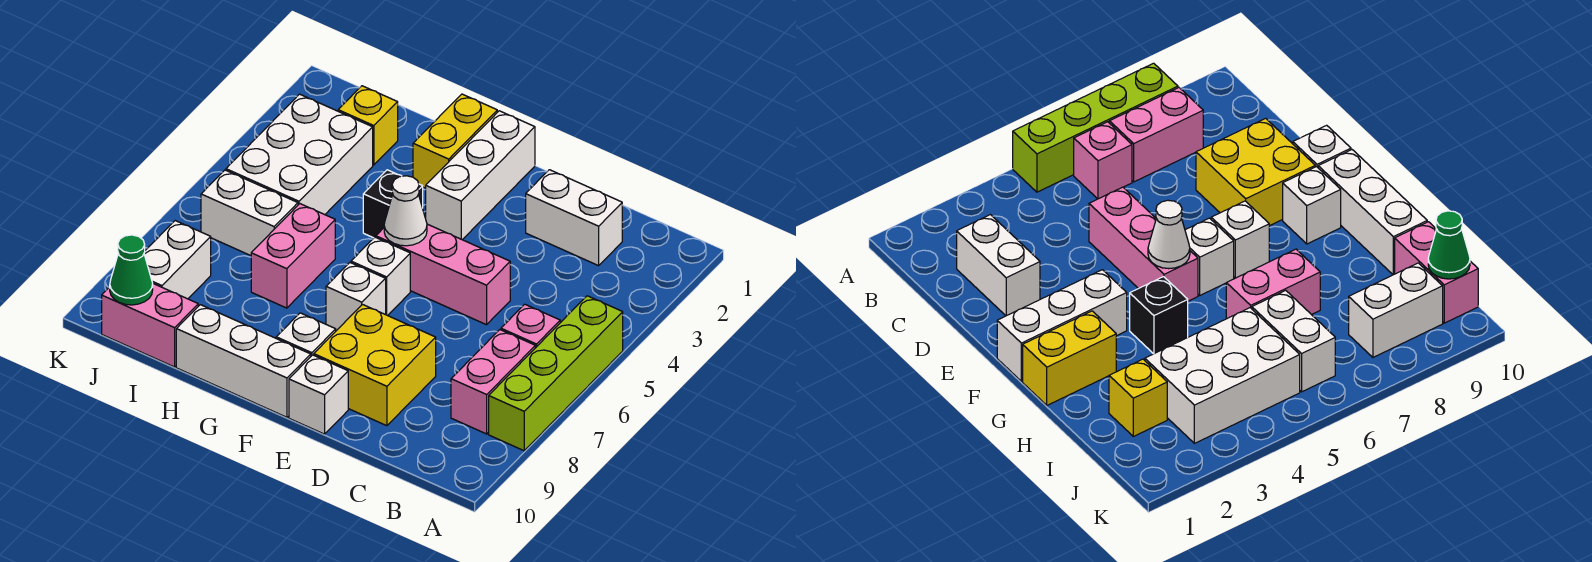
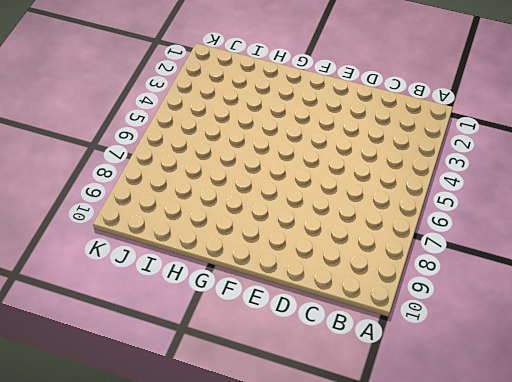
none -> lime 1x4 brick [489,296,623,451]
none -> pink 1x1 brick [501,304,560,348]
none -> pink 1x2 brick [451,330,535,434]

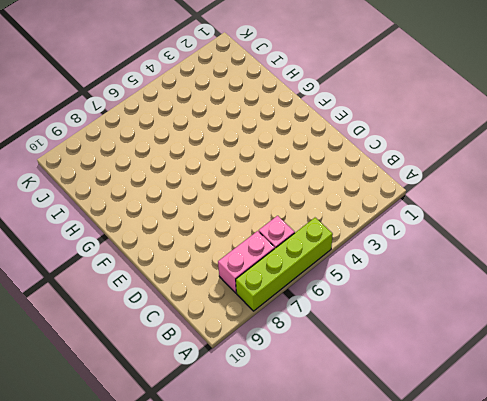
none -> white 1x2 brick [526,170,622,266]
none -> pink 1x3 brick [376,224,510,325]
none -> yellow 2x2 brick [314,305,436,426]

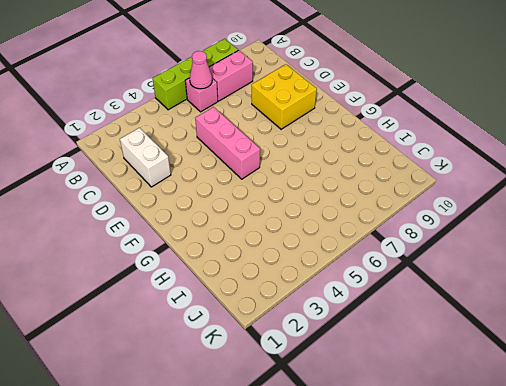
pink 1x1 cone [190,51,212,89] -> none
none -> white 1x1 brick [289,355,348,434]
none -> white 1x3 brick [426,111,535,240]
none -> white 1x1 brick [351,237,410,316]

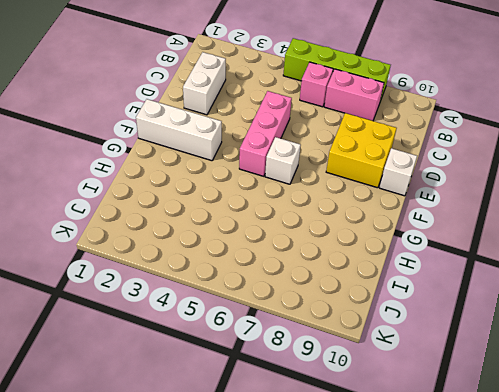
none -> white 1x1 brick [326,263,386,330]
none -> white 1x1 brick [276,313,336,356]
none -> white 1x3 brick [176,305,311,417]

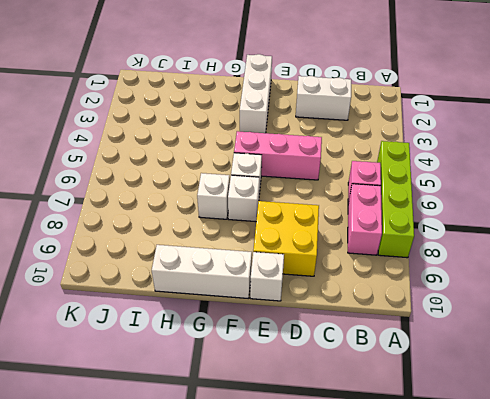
white 1x1 brick [197,173,230,219] -> white 1x1 brick moved to [276,313,336,356]
none -> yellow 1x2 brick [413,94,497,188]
none -> black 1x1 brick [363,170,423,238]
none -> pink 1x2 brick [251,204,335,308]

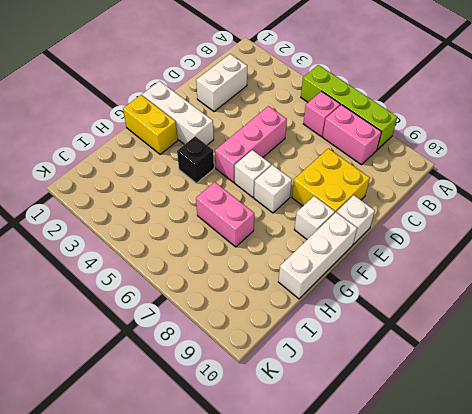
none -> yellow 1x1 brick [338,86,398,165]
none -> white 2x3 brick [226,94,373,215]
none -> white 1x2 brick [201,170,298,256]

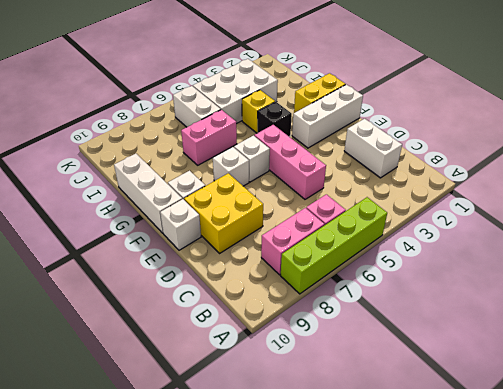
yellow 1x1 brick [242,90,275,133] -> yellow 1x1 brick moved to [338,86,398,165]
none -> pink 1x2 brick [102,284,198,367]
none -> white 1x2 brick [144,221,211,299]
none -> white 1x1 cone [384,176,427,246]

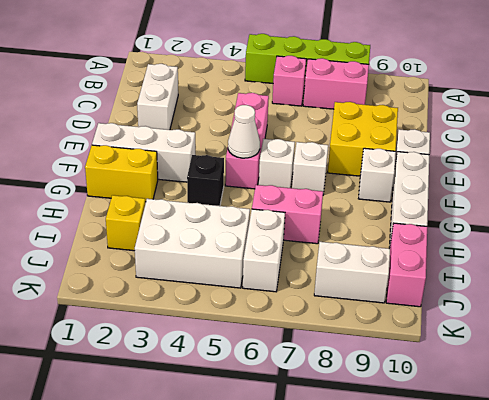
none -> green 1x1 cone [110,235,153,305]

